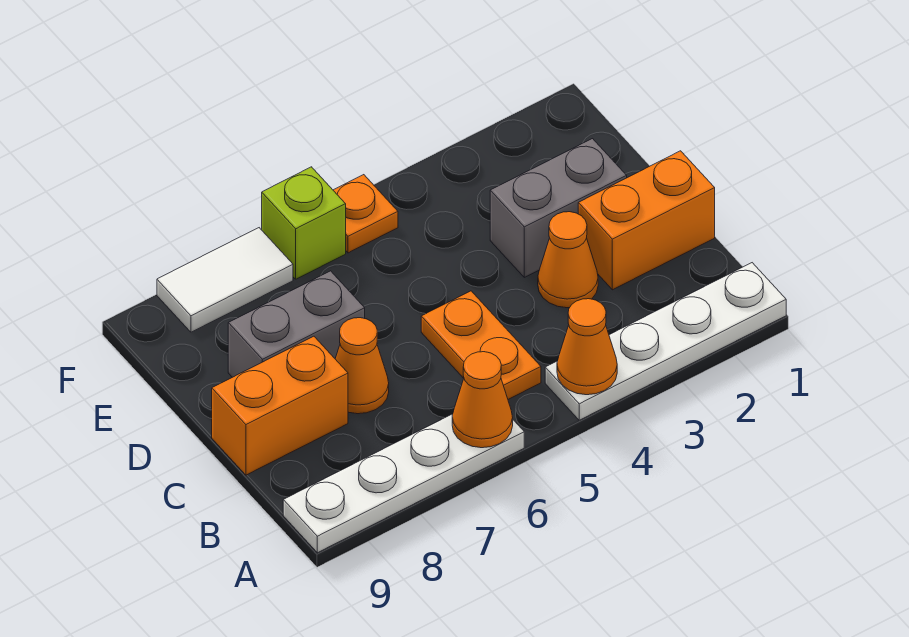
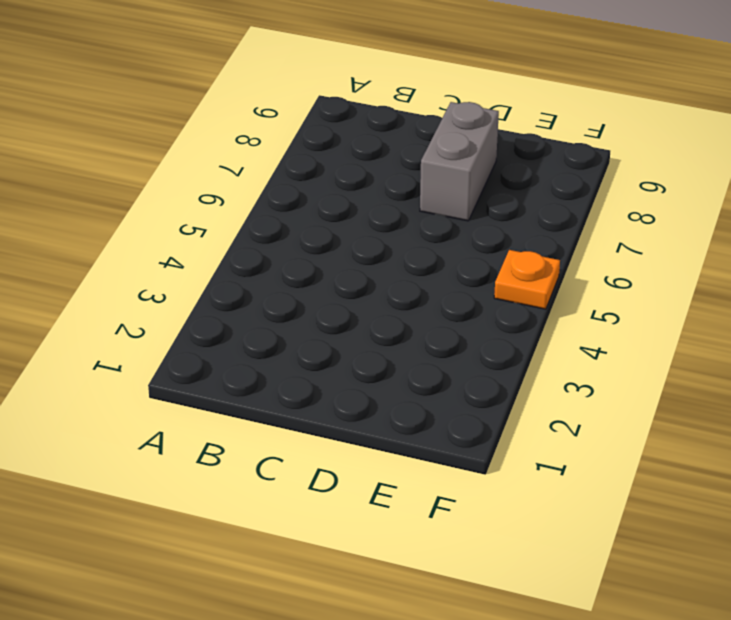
none -> white 1x4 plate [545,263,786,420]
none -> white 1x4 plate [283,414,524,553]
none -> orange 1x2 plate [421,291,541,399]

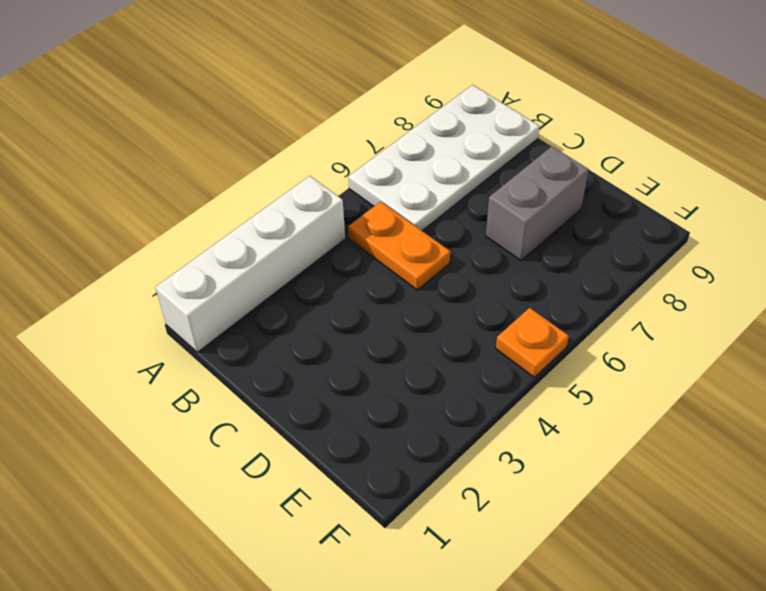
white 1x4 brick [155,176,345,352] -> white 1x4 plate [545,263,786,420]
white 2x4 plate [349,85,539,231] -> white 1x4 plate [283,414,524,553]
none -> orange 1x2 brick [578,151,715,290]
none -> orange 1x1 cone [538,212,598,308]
none -> orange 1x1 cone [335,318,389,414]

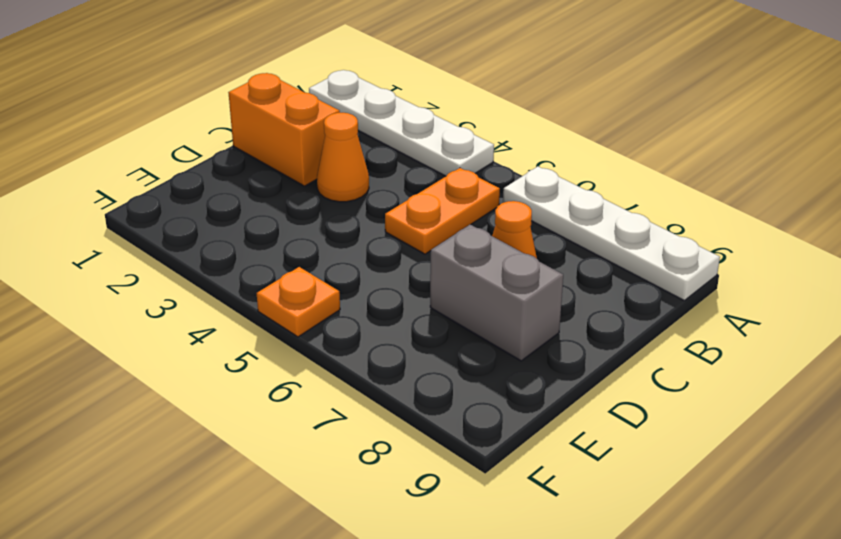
none -> orange 1x2 brick [212,336,348,475]
none -> grey 1x2 brick [490,139,627,277]
none -> lime 1x1 brick [262,167,346,279]

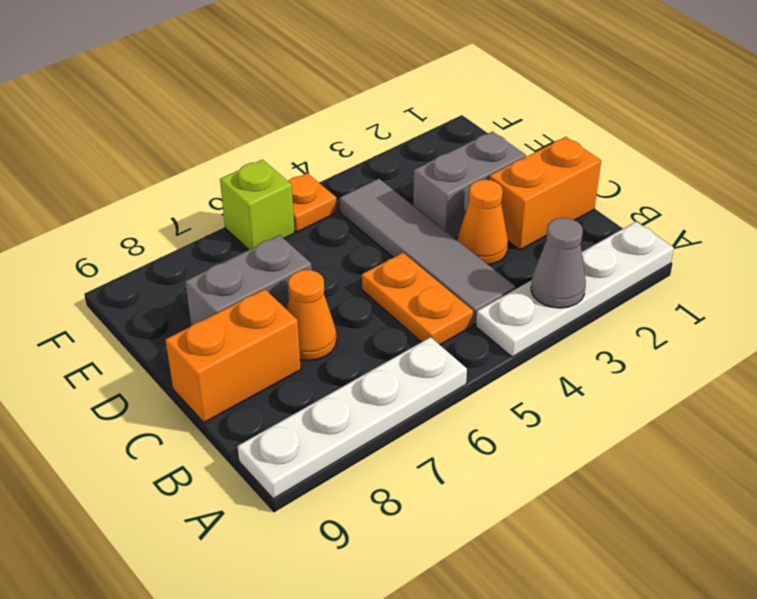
grey 1x1 cone [531,218,586,308] -> none
grey 1x4 tile [340,179,516,325] -> none
none -> white 1x2 tile [157,228,293,332]
none -> orange 1x1 cone [557,299,617,395]
none -> orange 1x1 cone [452,352,513,448]

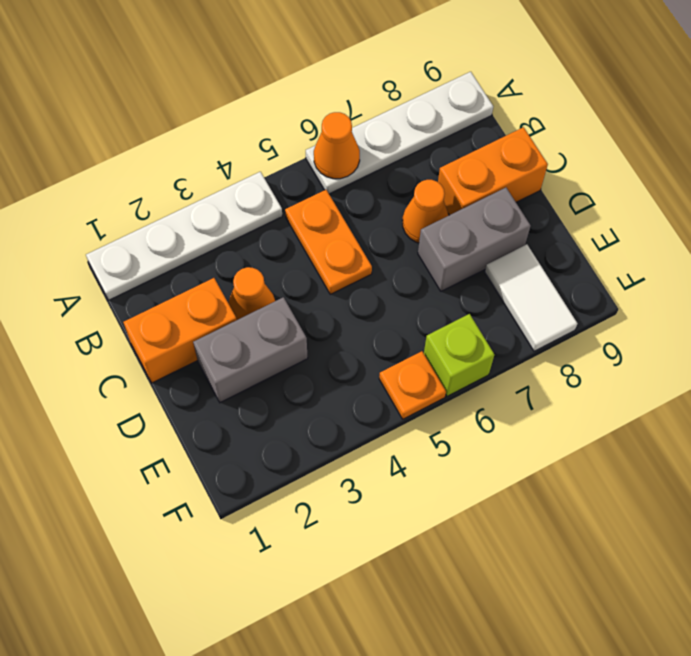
white 1x2 tile [485,244,577,351] -> white 1x2 tile turned to [157,228,293,332]
none -> orange 1x1 cone [557,299,617,395]

